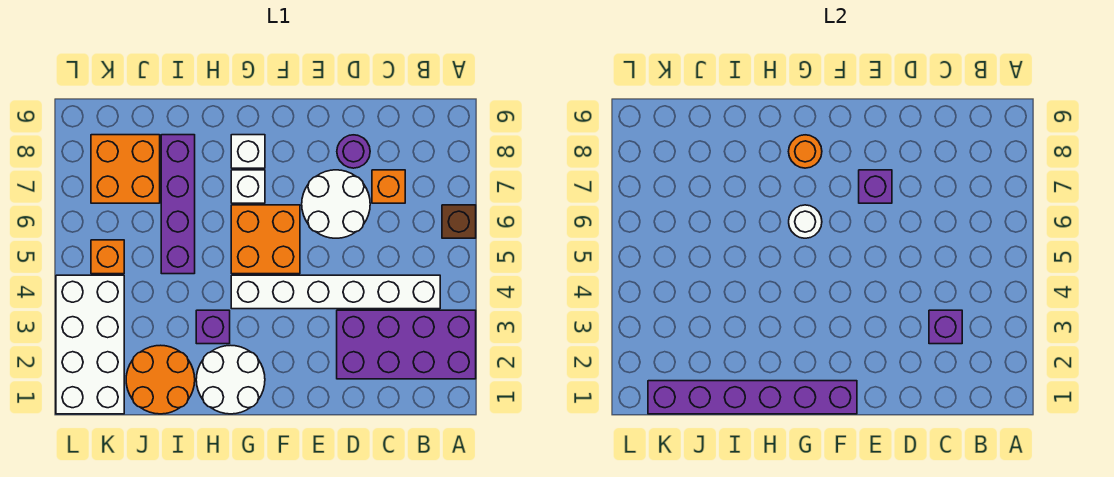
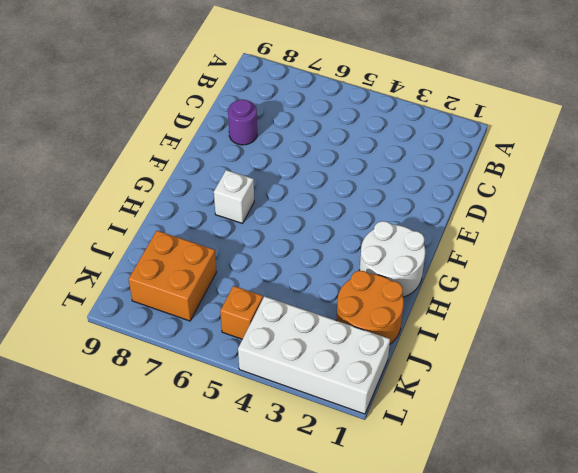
none -> purple 2x4 brick [337,310,476,379]
none -> brown 1x1 brick [442,205,476,238]
none -> white 1x6 brick [231,275,440,309]

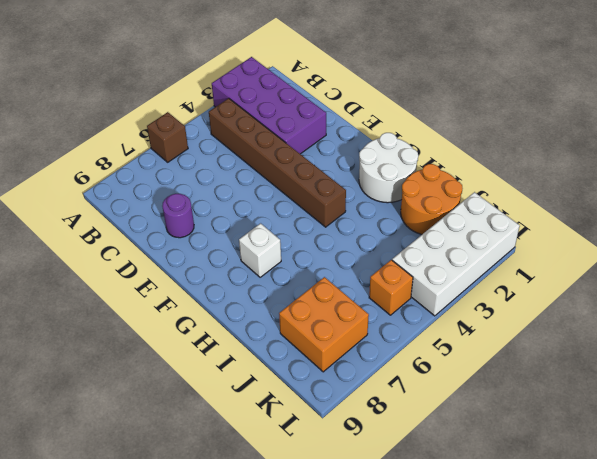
brown 1x6 brick [209,98,346,227] -> white 1x6 brick [231,275,440,309]
none -> orange 1x1 brick [372,170,405,203]
none -> white 2x2 round brick [302,170,370,238]
none -> orange 2x2 brick [231,205,300,274]

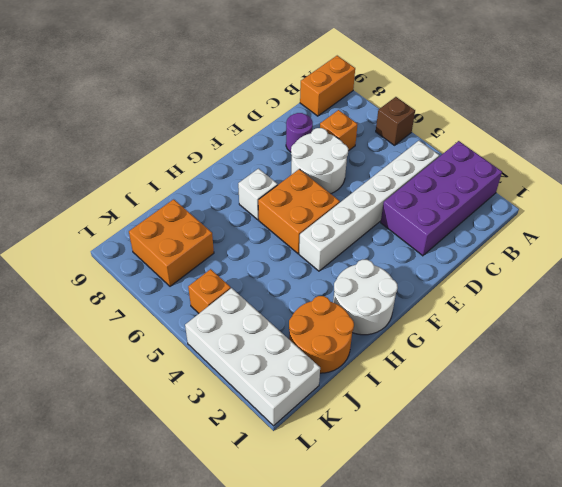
orange 1x2 brick [300,56,355,116] -> none
none -> white 1x1 brick [231,135,265,168]
none -> purple 1x1 brick [196,310,230,344]
none -> purple 1x4 brick [161,135,195,274]

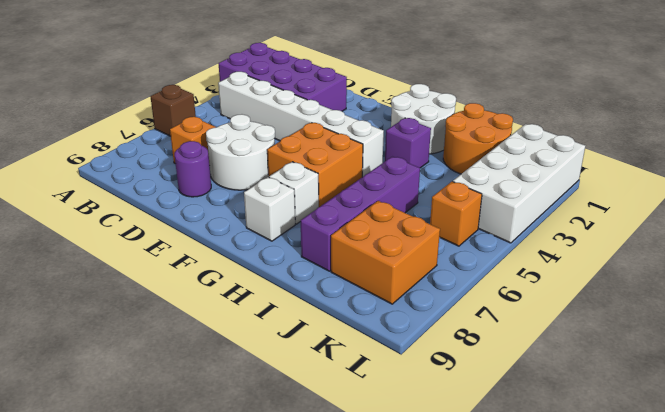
none -> purple 1x1 brick [929,310,962,344]
none -> purple 1x1 brick [859,170,892,203]
none -> purple 1x6 brick [648,381,857,414]

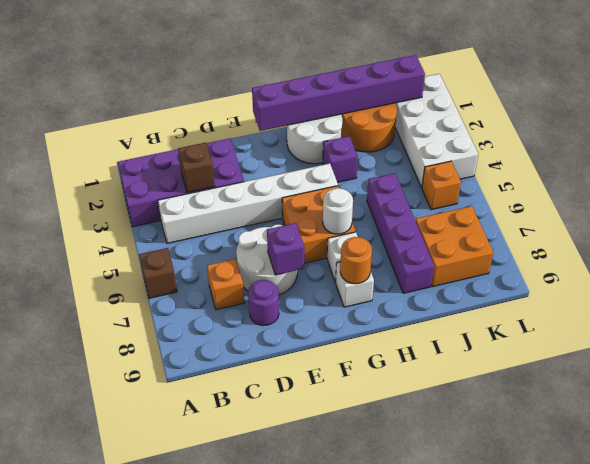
brown 1x1 brick [178,143,215,193] -> purple 1x1 brick [929,310,962,344]

